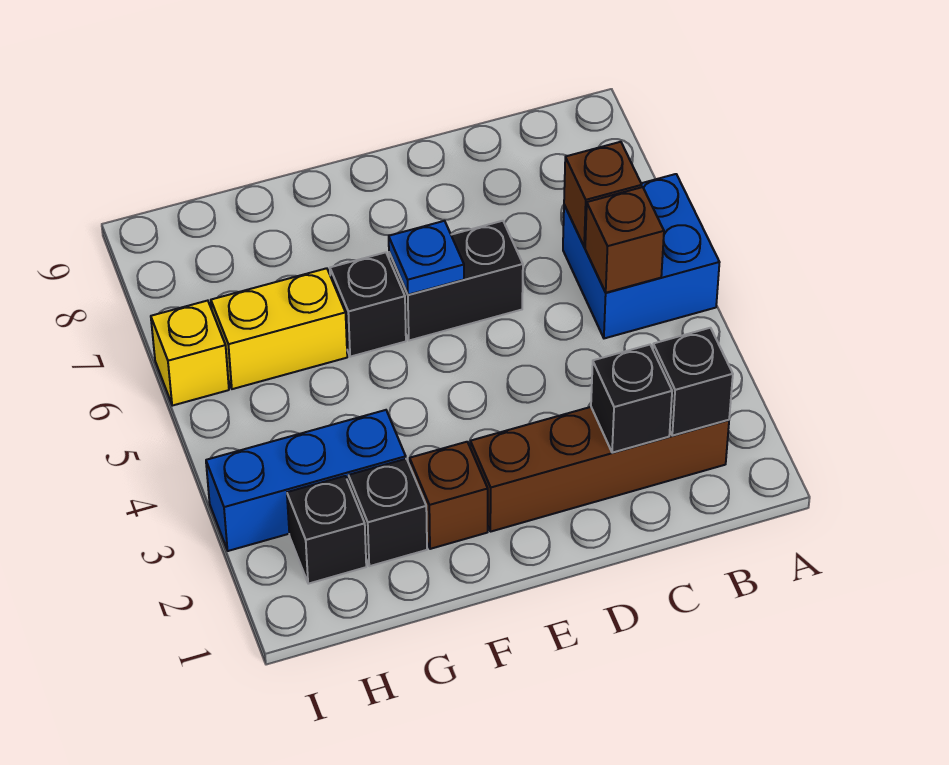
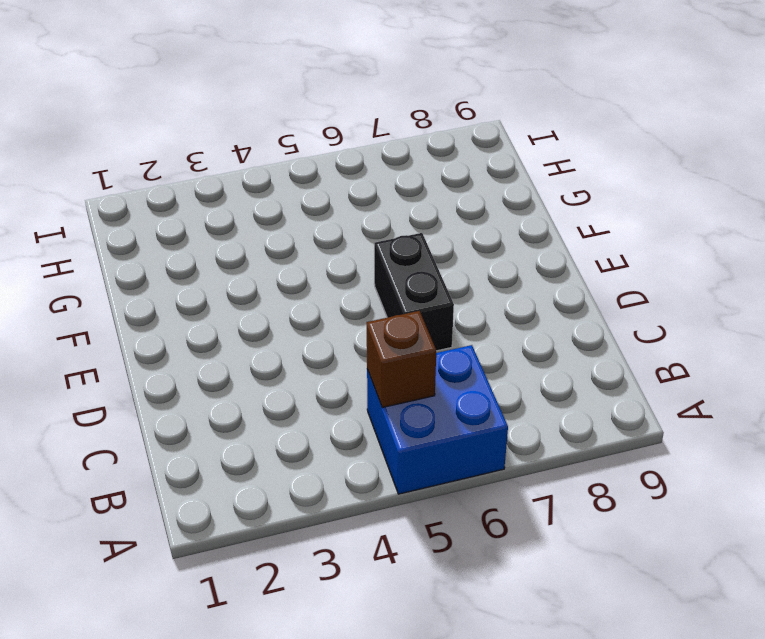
none -> brown 1x4 brick [470,407,729,532]
none -> brown 1x1 brick [410,442,488,549]
none -> black 1x1 brick [330,252,406,357]

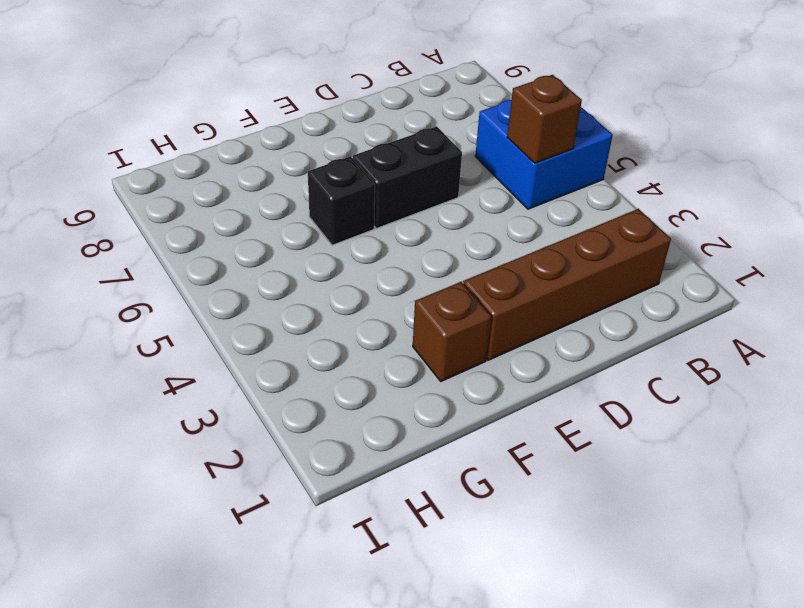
none -> black 1x1 brick [348,459,427,566]
none -> blue 1x3 brick [206,410,406,551]
none -> yellow 1x2 brick [211,268,347,389]

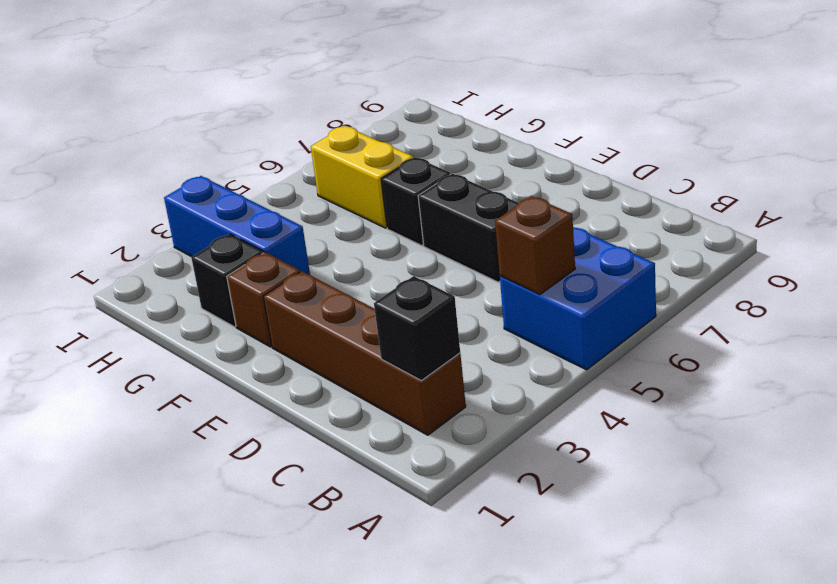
none -> black 1x1 brick [287,476,366,584]
none -> yellow 1x1 brick [151,301,229,406]
none -> brown 1x1 brick [564,142,642,247]

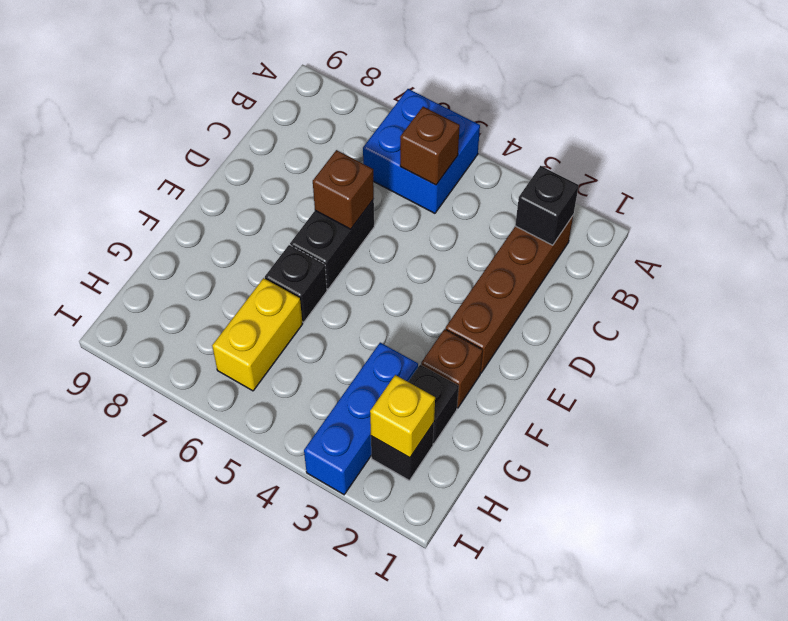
brown 1x1 brick [313,150,374,229] -> brown 1x1 brick moved to [564,142,642,247]
yellow 1x1 brick [370,375,435,458] -> yellow 1x1 brick moved to [151,301,229,406]
none -> black 1x1 brick [591,345,672,453]
none -> blue 1x1 plate [389,221,464,295]

